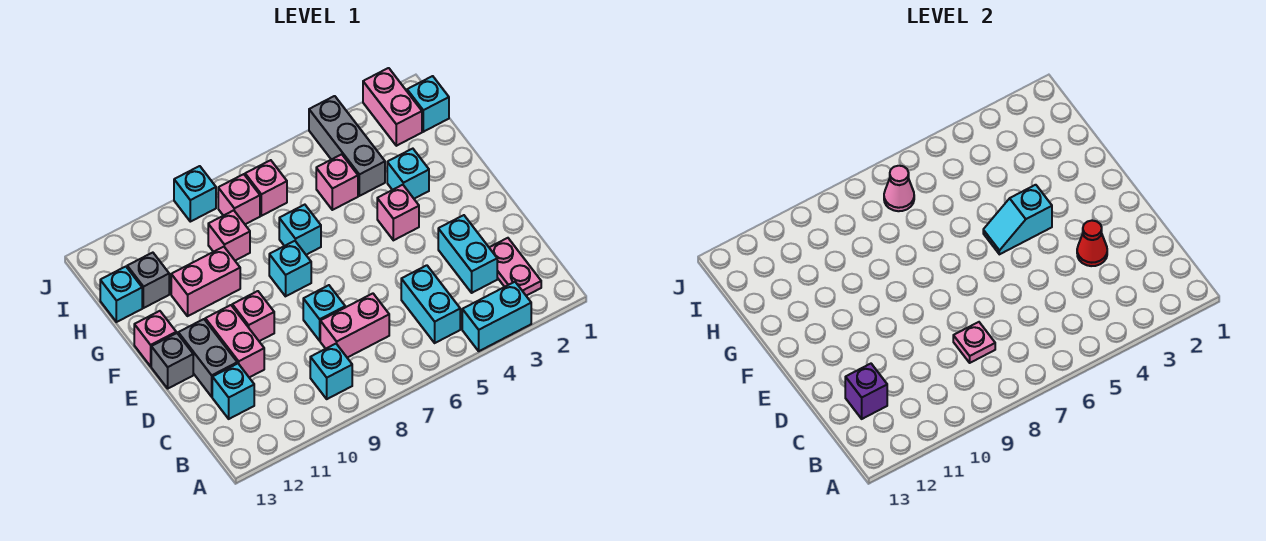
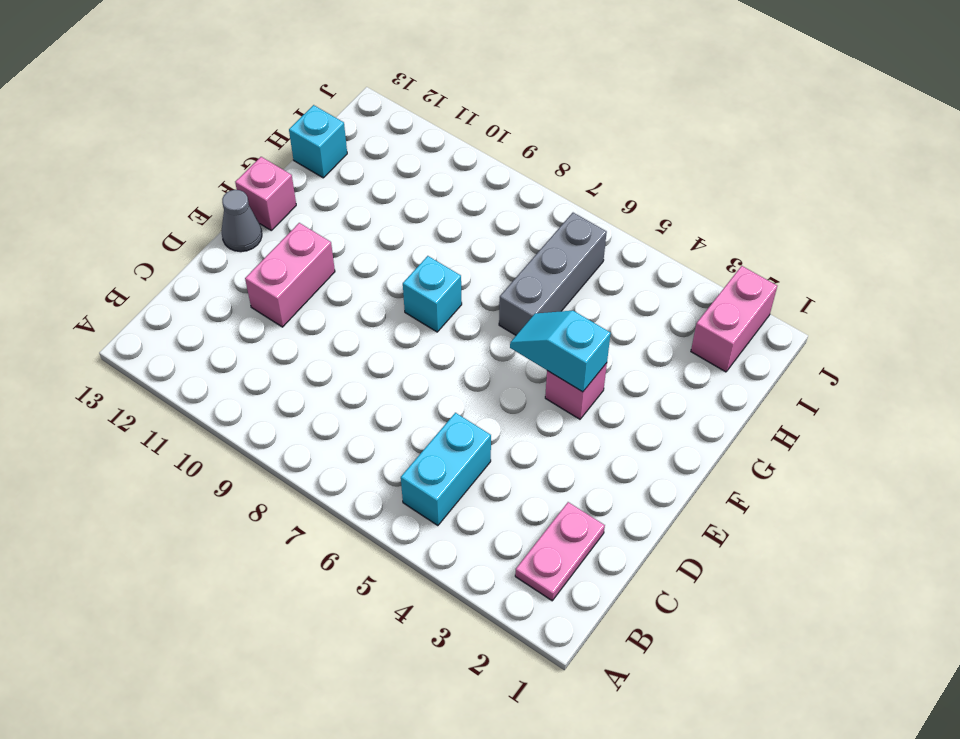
grey 1x1 cone [221,190,262,252] -> grey 1x1 brick [151,333,193,388]
grey 1x3 brick [499,213,607,335] -> grey 1x3 brick moved to [309,96,385,196]
none -> cyan 1x2 brick [462,282,531,351]
none -> cyan 1x1 brick [310,344,352,399]
none -> cyan 1x2 brick [438,215,497,293]
none -> pink 1x2 brick [320,293,389,358]

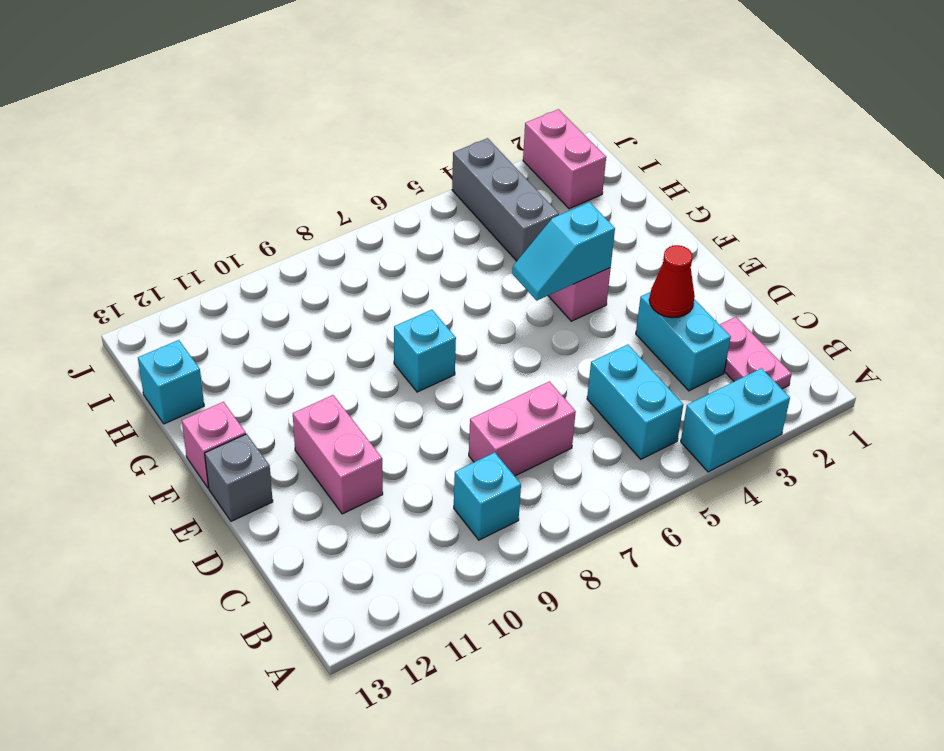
none -> cyan 1x1 brick [212,363,254,419]
none -> cyan 1x1 brick [303,285,345,341]
none -> grey 1x2 brick [178,319,237,397]
none -> pink 1x1 brick [232,291,274,341]

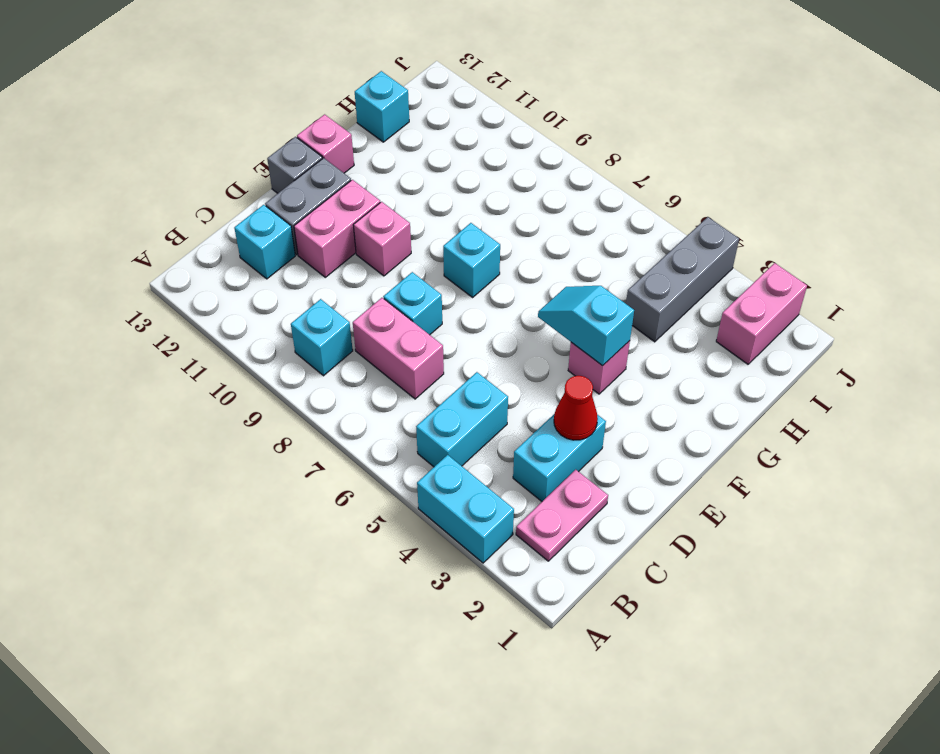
none -> cyan 1x1 brick [387,149,429,199]
none -> cyan 1x1 brick [279,205,321,255]
none -> pink 1x2 brick [171,247,240,316]
none -> pink 1x1 brick [316,154,358,210]

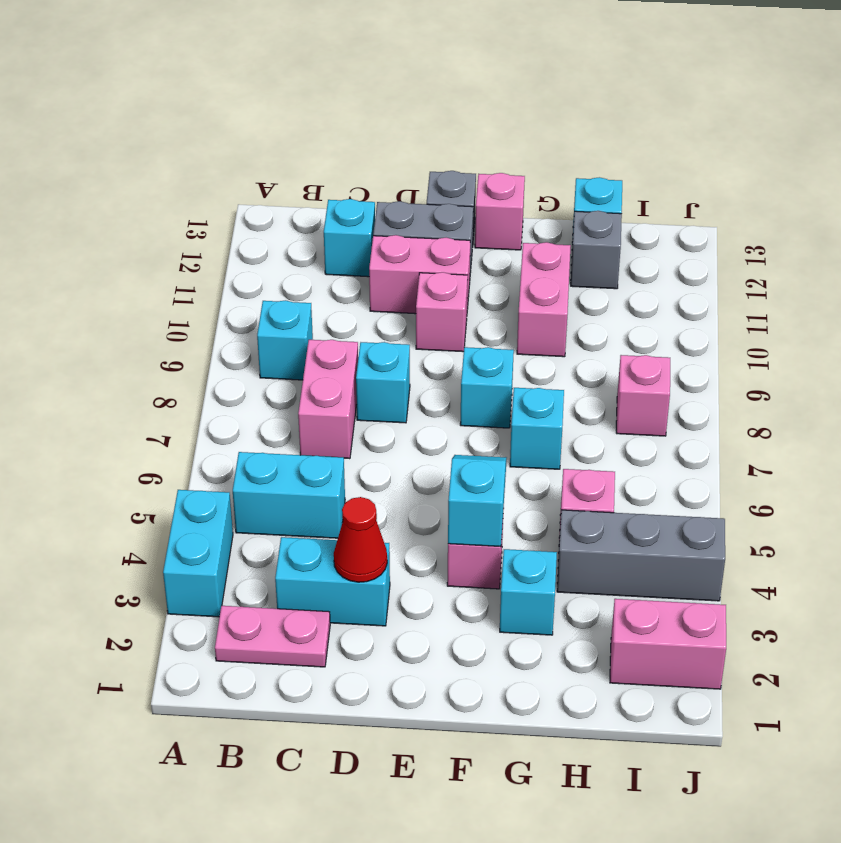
none -> pink 1x1 brick [208,210,250,261]
none -> cyan 1x1 brick [407,76,449,132]
none -> pink 1x1 brick [245,160,287,216]
none -> cyan 1x1 brick [174,166,216,222]

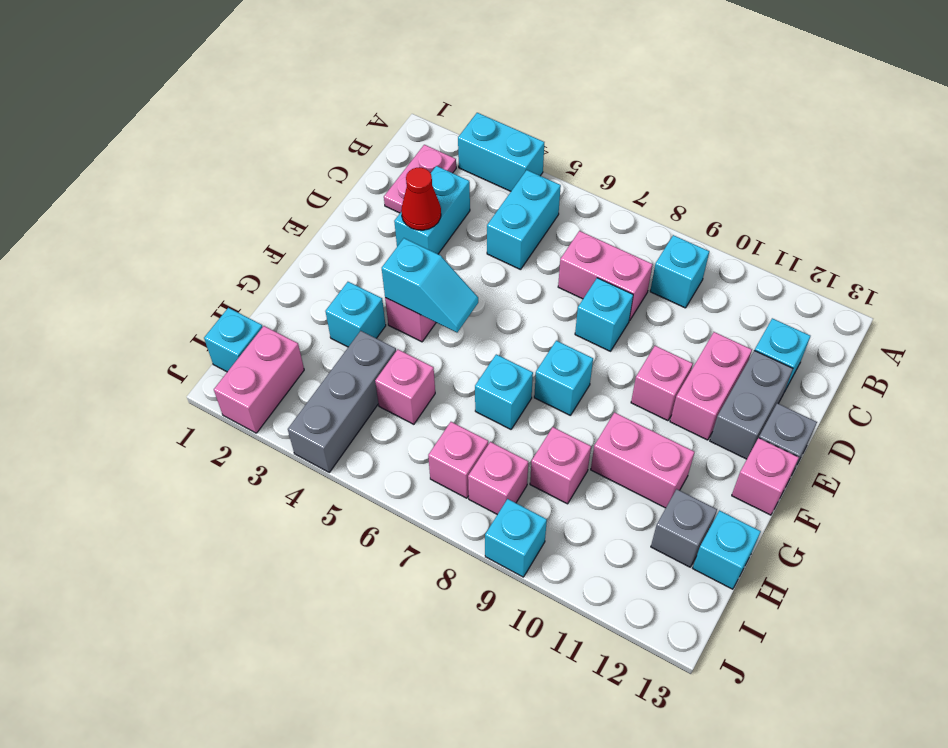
none -> pink 1x1 plate [953,322,995,363]
none -> purple 1x1 brick [845,364,887,419]
none -> pink 1x1 cone [884,166,914,211]

